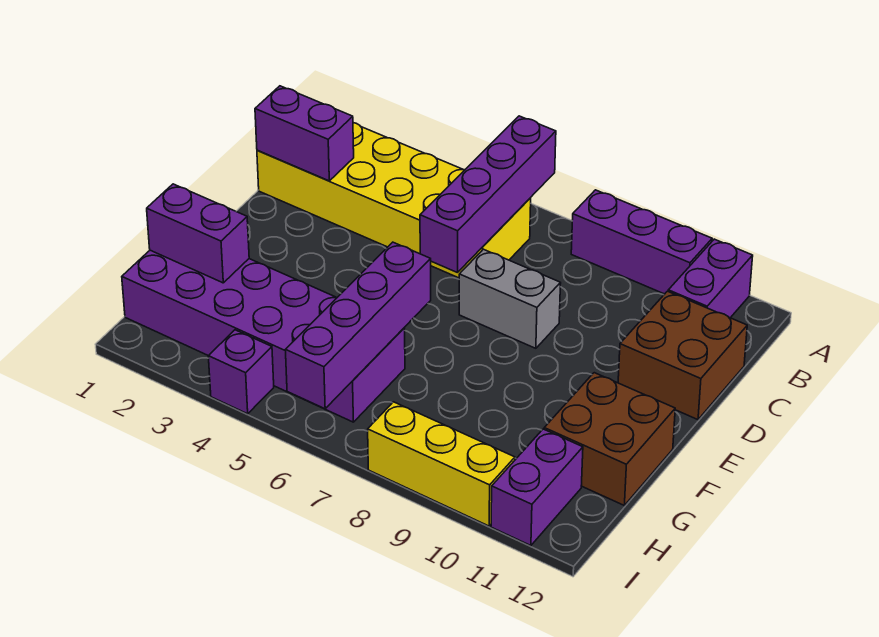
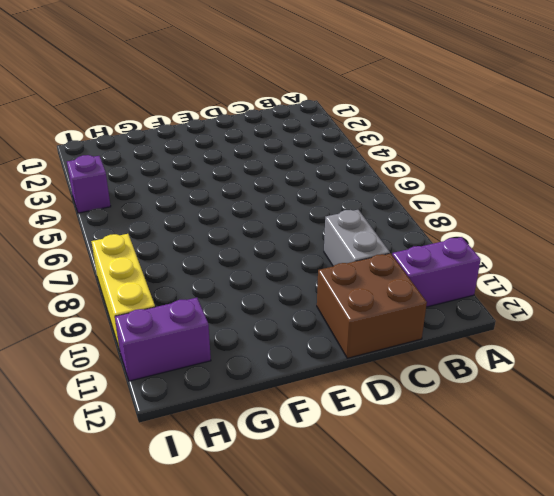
grey 1x2 brick [324,210,390,266] -> grey 1x2 brick moved to [459,249,561,348]
none -> purple 1x3 brick [571,190,712,294]
none -> yellow 2x6 brick [257,123,531,278]
none -> brown 2x2 brick [544,373,675,505]

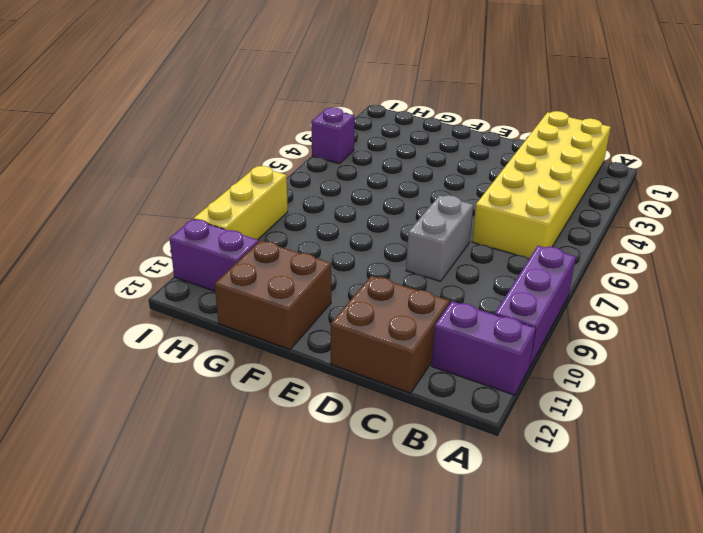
none -> purple 2x6 brick [122,250,405,422]
none -> purple 1x4 brick [420,116,556,273]
none -> purple 1x2 brick [255,86,354,181]

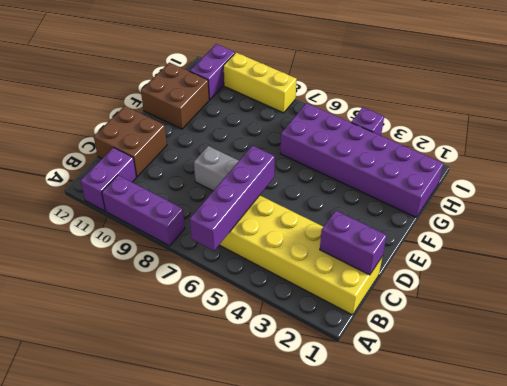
none -> purple 1x4 brick [285,242,431,409]
none -> purple 1x2 brick [147,184,249,283]

